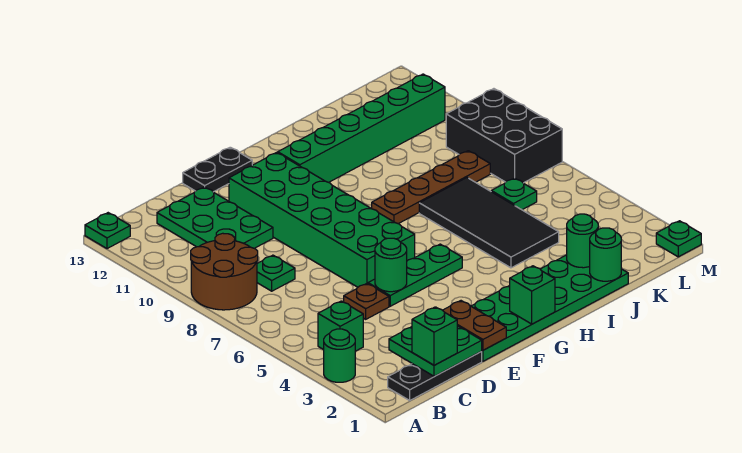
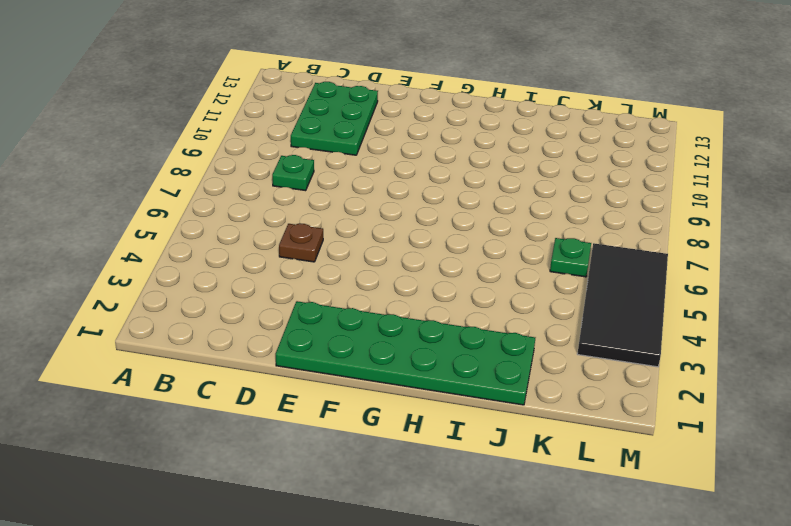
black 2x4 tile [577,243,668,367] -> black 2x4 tile moved to [419,178,559,268]
none -> green 1x1 round brick [324,329,355,382]
none -> brown 2x2 round brick [191,233,258,310]
none -> green 1x1 plate [85,213,130,249]

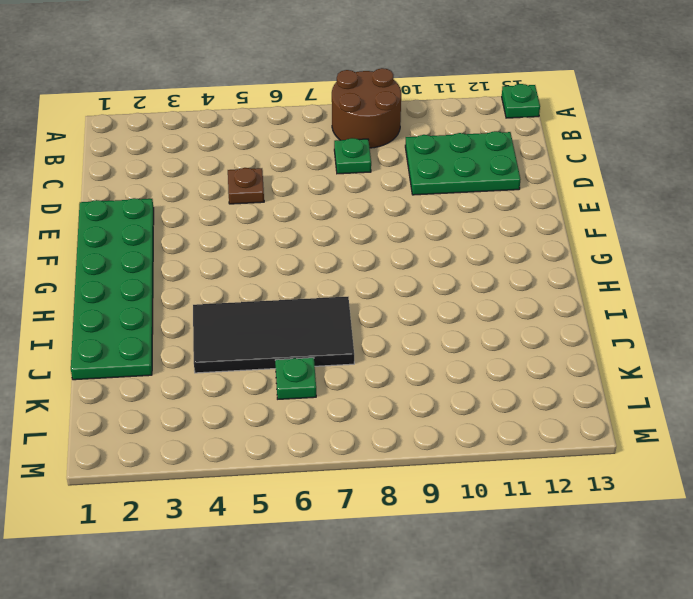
none -> green 1x1 round brick [324,329,355,382]
none -> black 1x3 plate [388,352,482,400]
none -> green 1x1 brick [318,301,363,351]

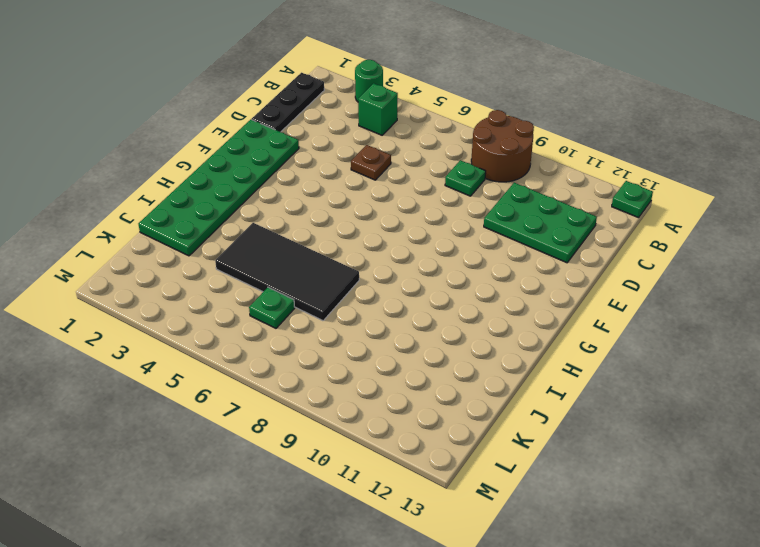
none -> green 1x3 plate [368,244,462,306]
none -> green 2x6 brick [229,153,415,287]
none -> black 1x2 plate [183,147,252,192]

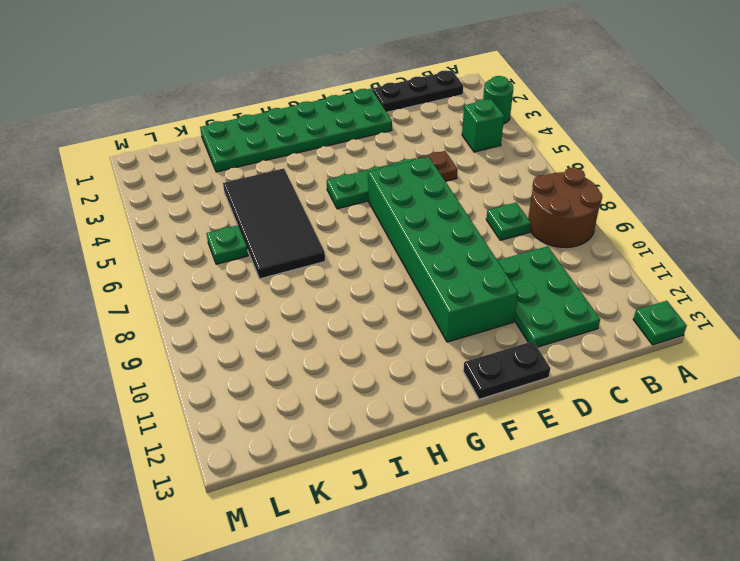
none -> green 1x6 brick [278,74,445,182]
none -> brown 1x4 plate [372,151,490,224]
none -> black 2x3 brick [446,89,562,183]

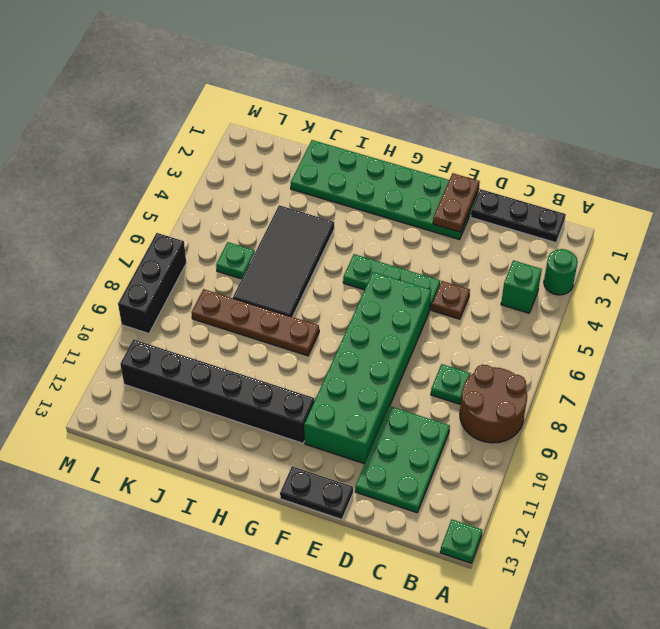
black 1x6 brick [120,339,314,443] -> green 1x6 brick [278,74,445,182]
black 1x3 brick [118,233,186,334] -> black 2x3 brick [446,89,562,183]
none -> green 1x1 plate [656,221,701,257]
none -> green 2x2 plate [389,326,482,377]
none -> green 1x1 round brick [375,238,407,292]

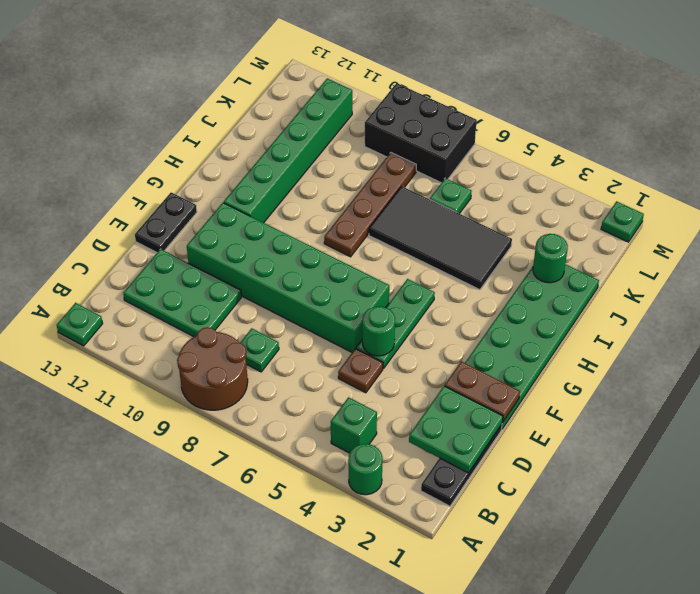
none -> green 1x1 brick [510,266,555,324]
none -> green 1x1 round brick [590,228,621,281]
none -> green 1x1 brick [412,307,457,365]

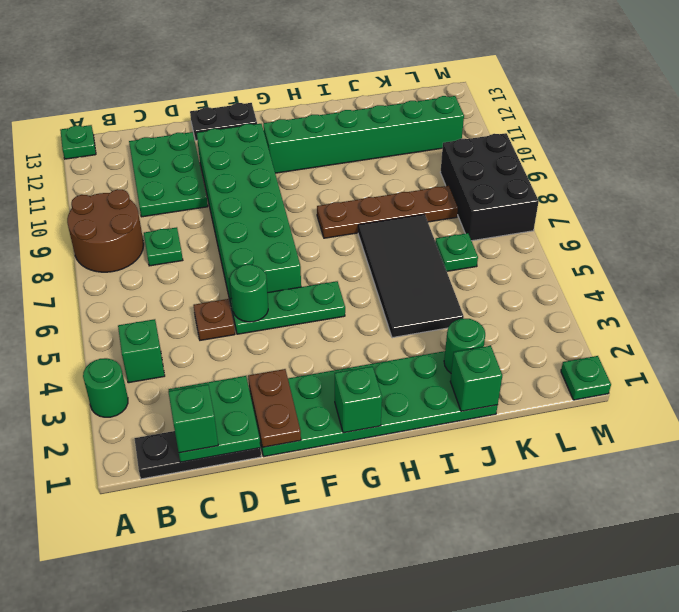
green 1x1 brick [450,346,502,411] -> green 1x1 round brick [590,228,621,281]

